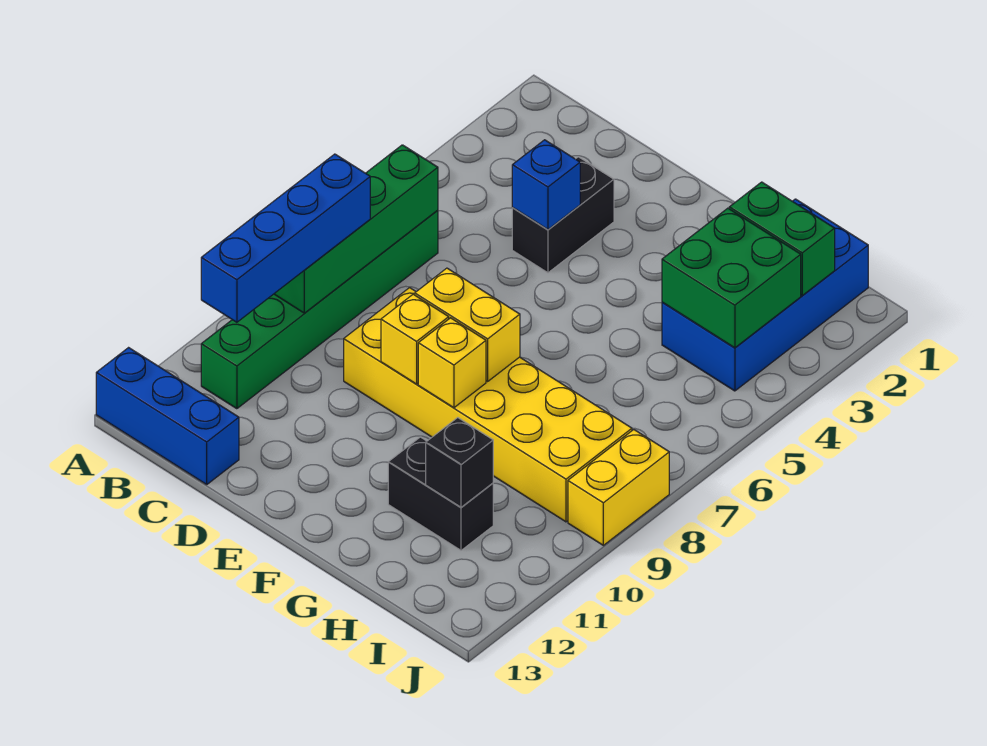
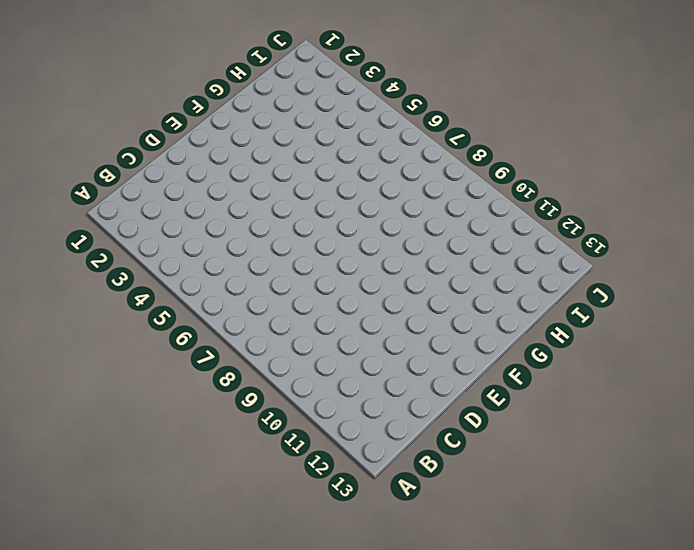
none -> blue 1x3 brick [96,348,239,484]
none -> green 1x6 brick [201,210,438,409]
none -> black 1x2 brick [512,157,614,273]

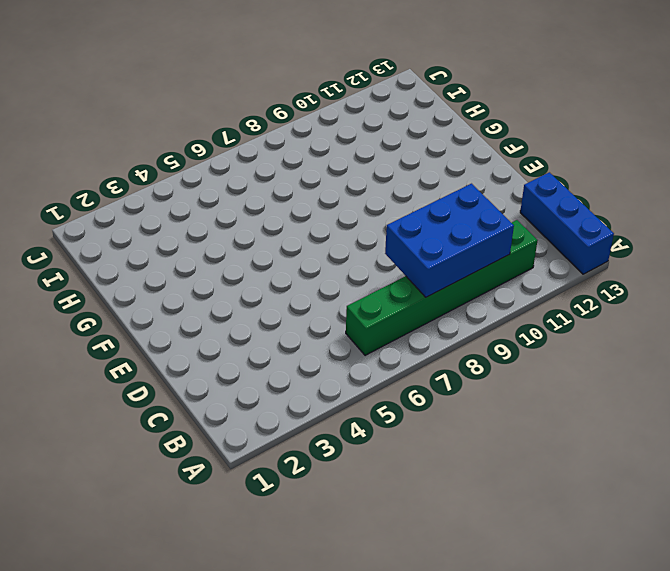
blue 2x3 brick [385,184,514,297] -> green 1x4 brick [274,145,438,313]
none -> black 1x2 brick [512,157,614,273]
none -> yellow 2x6 brick [344,288,632,522]
none -> black 1x2 brick [388,437,493,550]

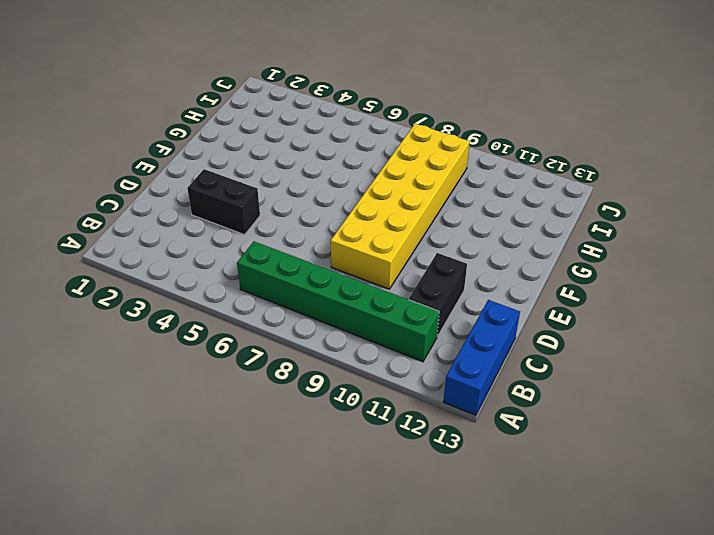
black 1x2 brick [409,253,467,337] -> black 1x2 brick moved to [388,437,493,550]
none -> blue 2x4 brick [662,199,868,391]
none -> yellow 1x2 brick [568,430,669,545]
none -> green 1x4 brick [274,145,438,313]

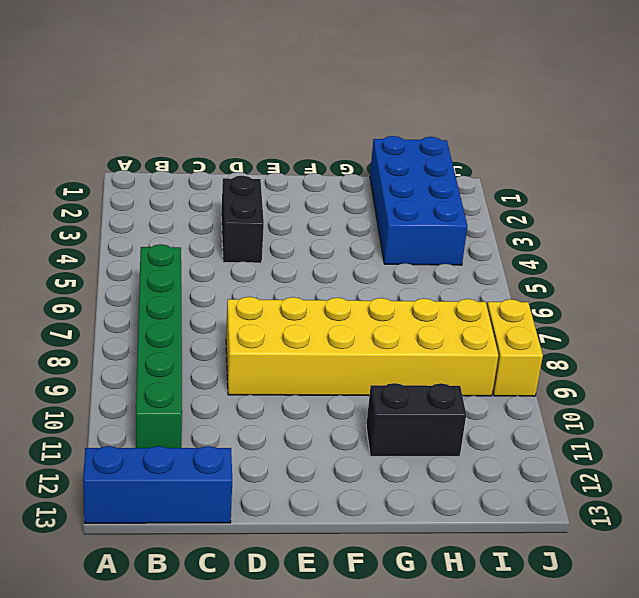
none -> green 1x4 brick [274,145,438,313]
none -> blue 1x1 brick [512,140,580,230]
none -> yellow 1x2 brick [415,268,520,381]

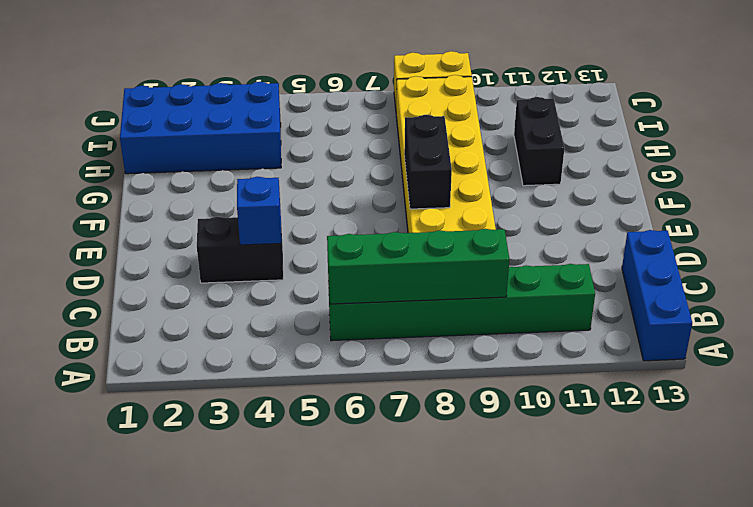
black 1x2 brick [404,115,452,209] -> yellow 1x2 brick [415,268,520,381]
none -> yellow 1x1 brick [381,294,449,384]
none -> yellow 1x1 brick [418,318,486,408]
none -> green 1x2 brick [729,182,835,296]

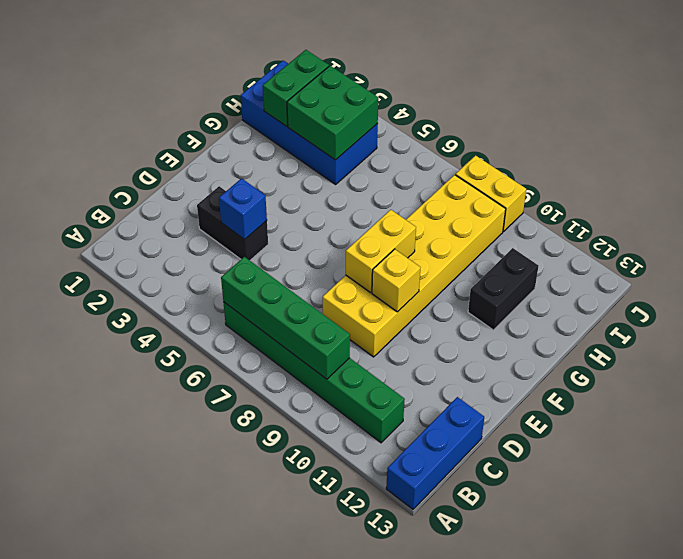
none -> yellow 1x1 brick [418,318,486,408]
none -> black 1x1 brick [426,418,493,507]
none -> blue 1x4 brick [201,154,370,322]

